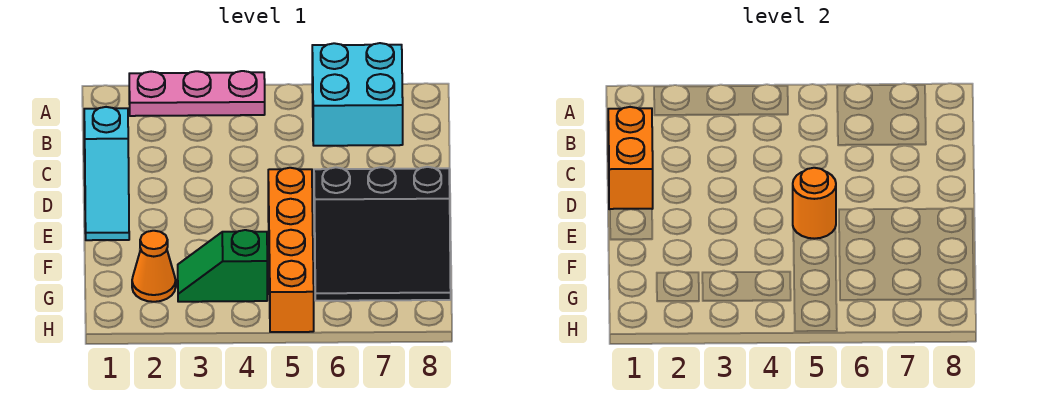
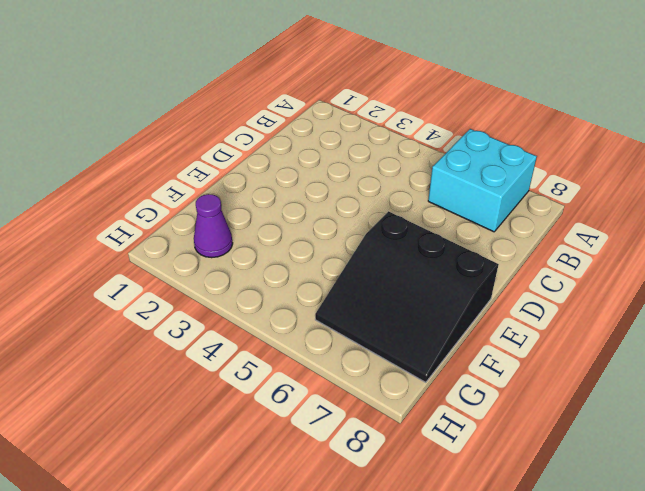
purple 1x1 cone [194,194,233,258] -> orange 1x1 cone [132,231,176,302]
none -> pink 1x3 plate [129,71,265,116]
none -> cyan 1x3 slope [84,107,129,240]

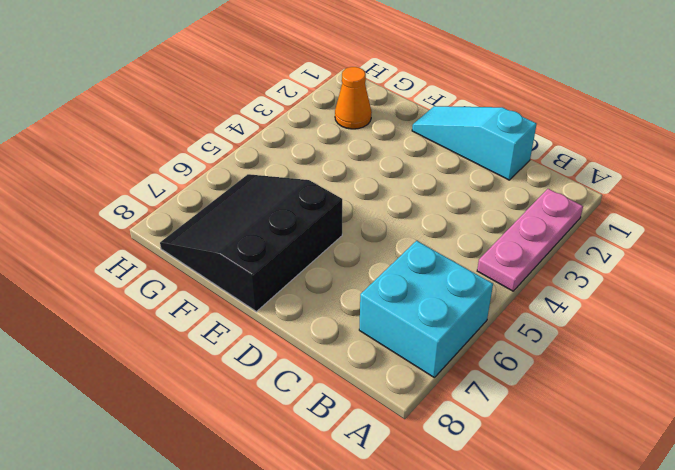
none -> orange 1x4 brick [268,168,314,332]
none -> green 1x2 slope [178,230,267,302]

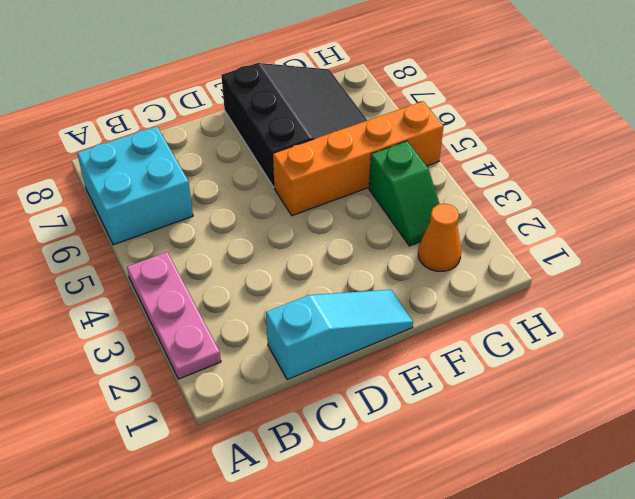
none -> orange 1x2 brick [608,107,653,209]
none -> orange 1x1 round brick [793,168,836,239]

